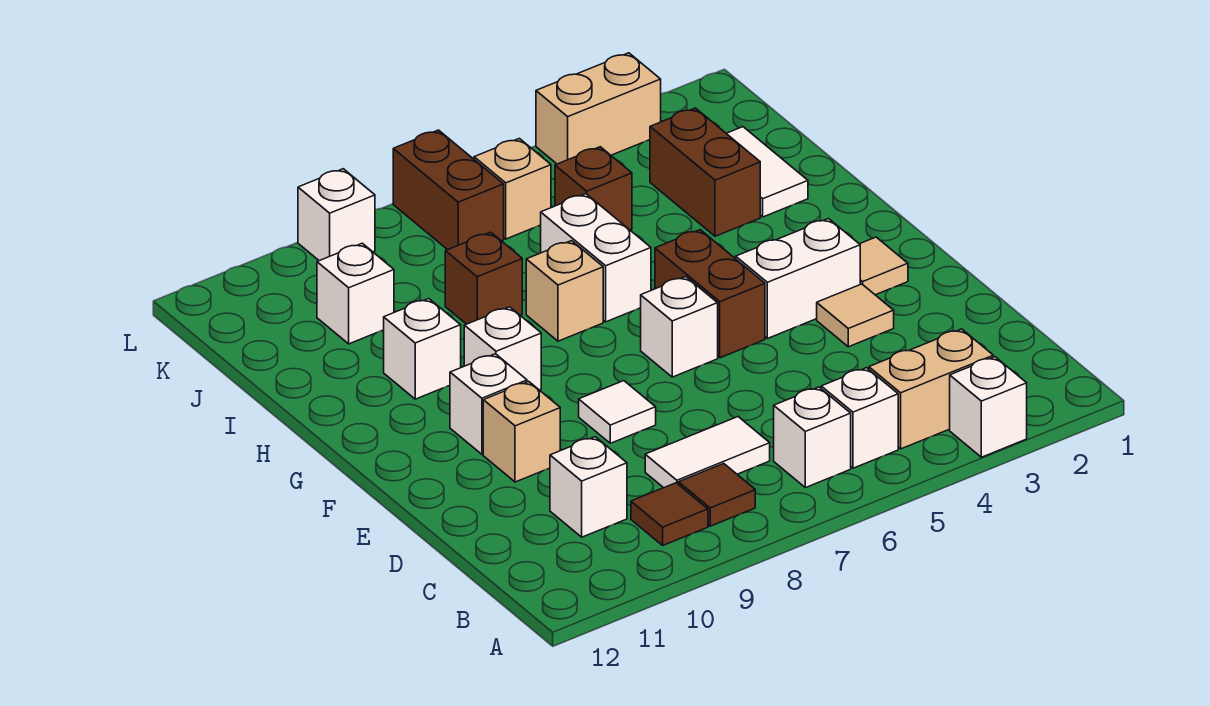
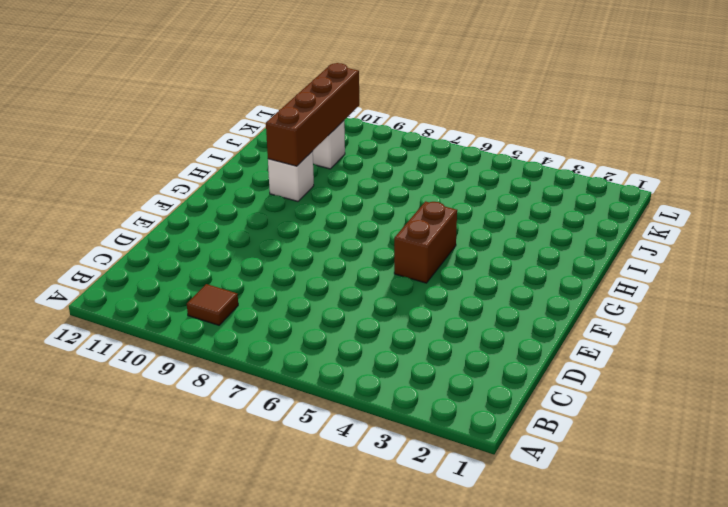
brown 1x4 brick [266,63,359,166] -> none
none -> white 1x1 brick [950,357,1027,457]
none -> tan 1x2 brick [869,329,993,449]
none -> white 1x1 brick [821,368,898,468]

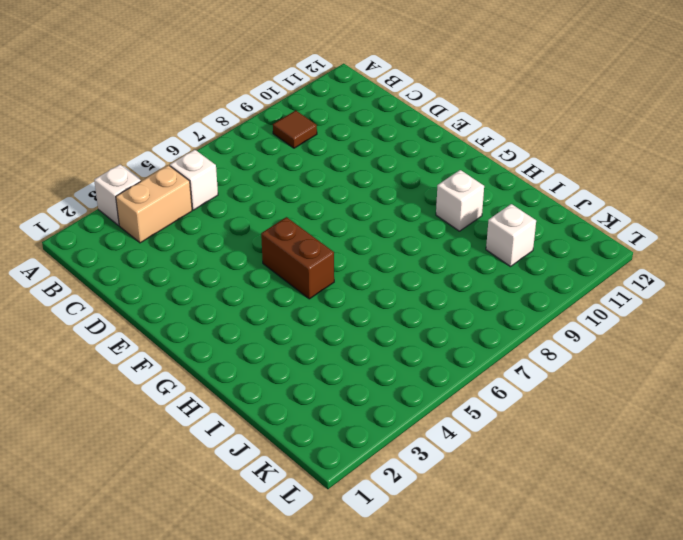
none -> white 1x1 brick [774,387,851,488]
none -> brown 1x1 tile [678,464,755,526]
none -> white 1x2 tile [645,417,770,488]

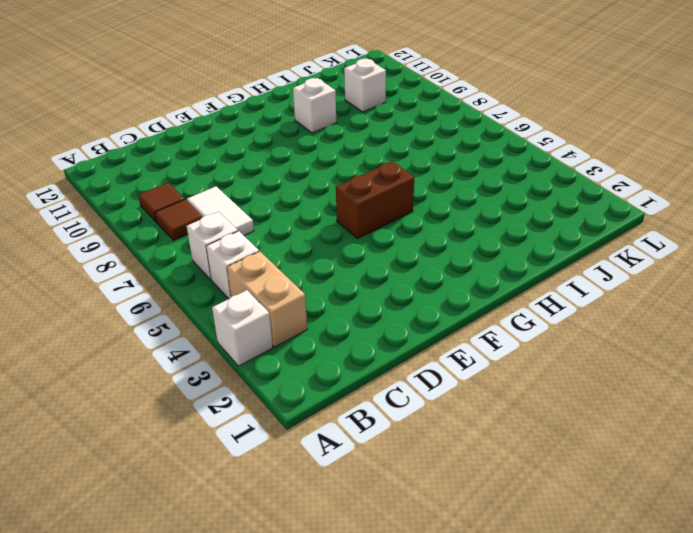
none -> white 1x1 brick [550,437,627,537]
none -> tan 1x1 tile [817,284,894,347]
none -> white 1x1 tile [579,381,656,443]

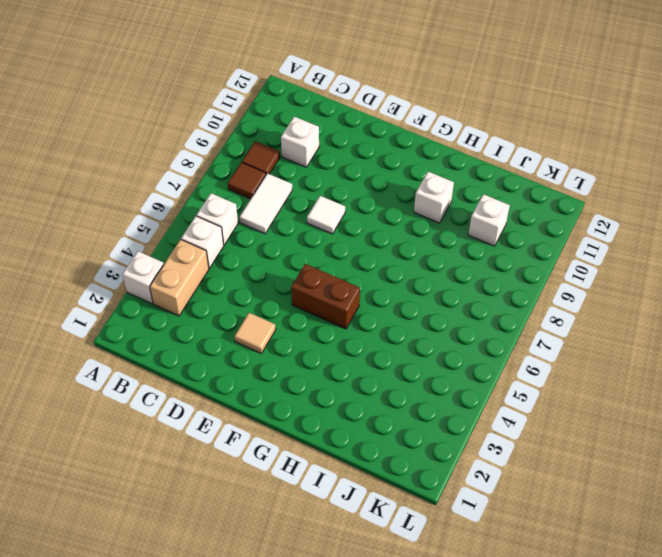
none -> tan 1x1 brick [483,381,560,482]
none -> tan 1x1 tile [860,237,908,295]
none -> white 1x2 brick [736,219,860,339]

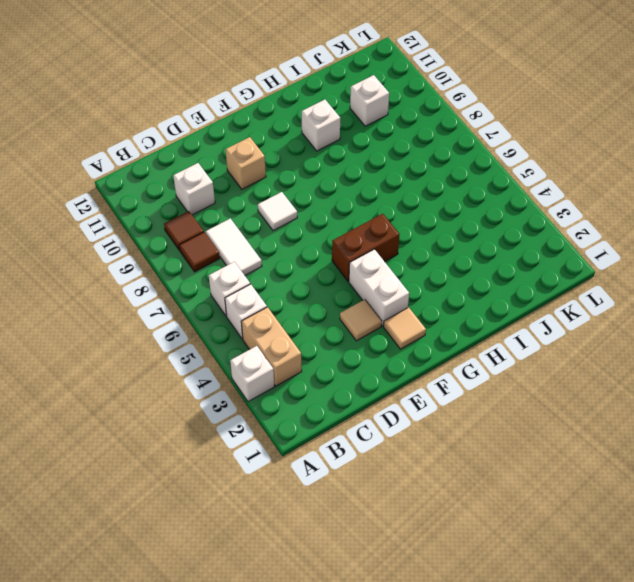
none -> white 1x1 brick [641,277,718,377]
none -> white 1x1 brick [450,354,527,454]
none -> white 1x1 brick [464,307,541,390]

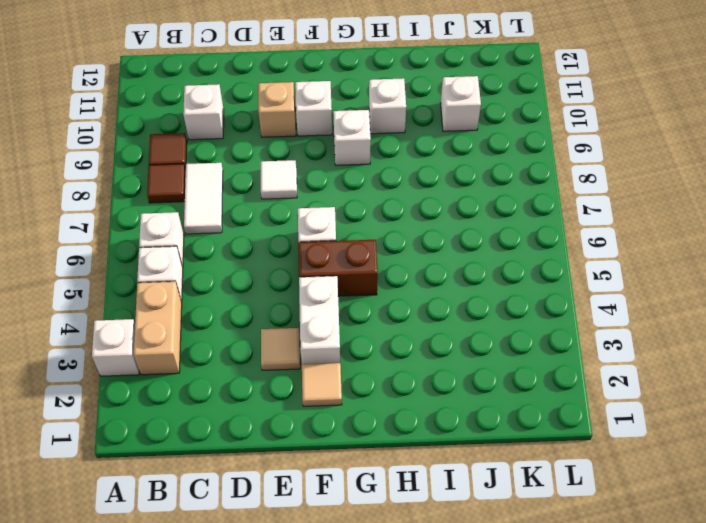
none -> white 1x2 brick [541,194,651,322]
none -> tan 1x1 brick [526,241,603,341]
none -> white 1x2 tile [726,127,808,217]

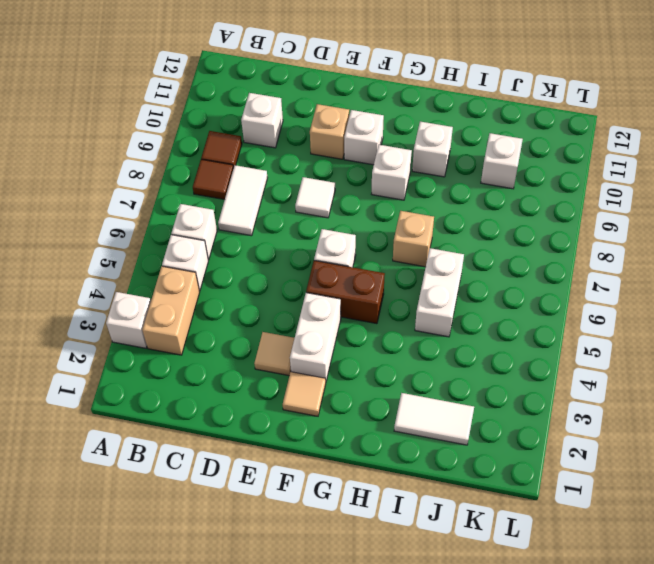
white 1x2 brick [415,248,464,337] -> white 1x2 brick turned to [541,194,651,322]
none -> brown 1x2 brick [650,108,760,236]
none -> brown 1x1 brick [445,232,522,324]
none -> brown 1x1 brick [555,147,632,230]

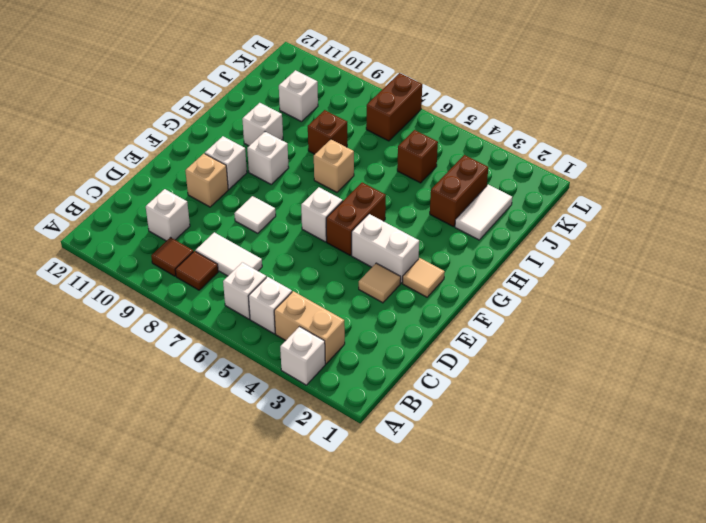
none -> white 1x2 brick [541,194,651,322]
none -> tan 1x1 brick [474,138,551,239]
none -> tan 1x2 brick [536,53,661,164]

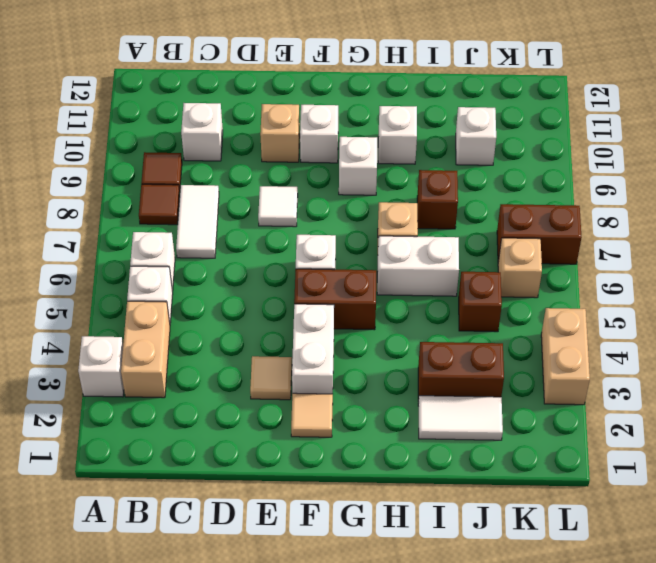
none -> white 1x1 brick [298,169,375,261]

